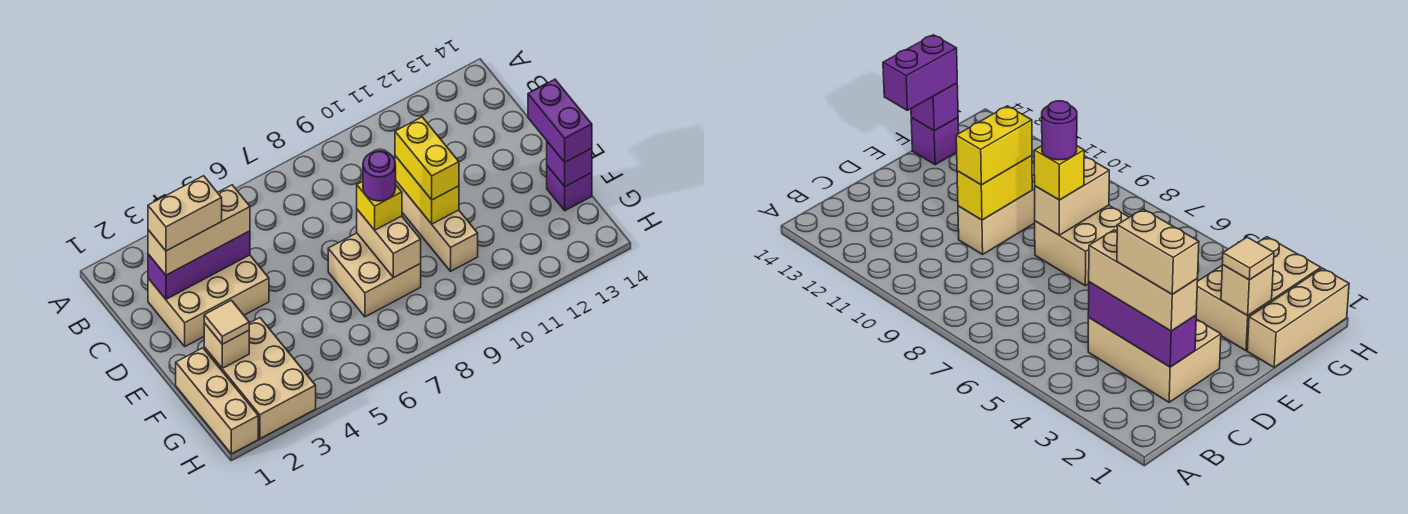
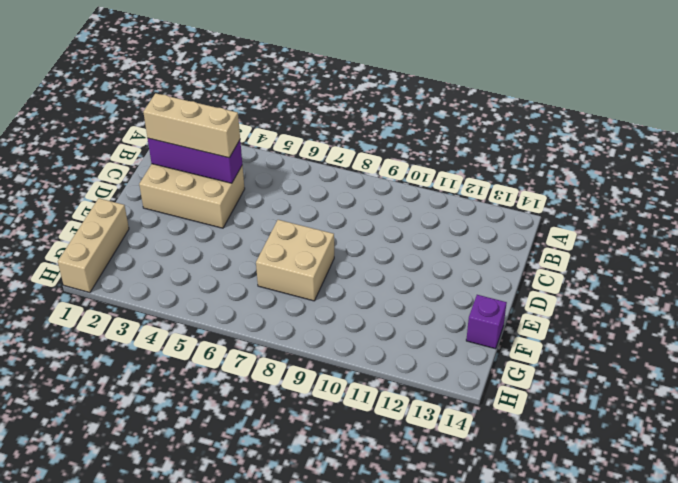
none -> tan 1x3 brick [396,181,478,271]
none -> tan 2x3 brick [204,318,316,439]
none -> yellow 1x2 brick [395,156,459,224]

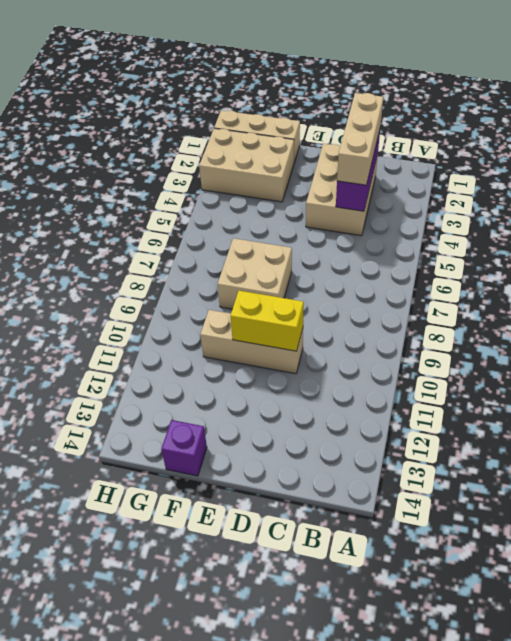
none -> tan 1x2 brick [357,209,421,277]
none -> tan 1x1 brick [204,323,249,369]
none -> purple 1x1 brick [547,142,592,186]

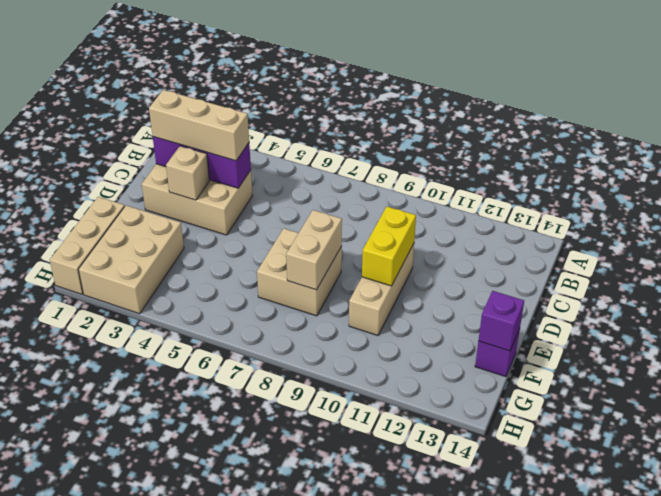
tan 1x1 brick [166,146,209,200] -> tan 1x1 brick moved to [204,323,249,369]
none -> yellow 1x2 brick [395,117,459,200]
none -> yellow 1x1 brick [357,181,402,230]
none -> purple 1x2 brick [528,79,592,162]

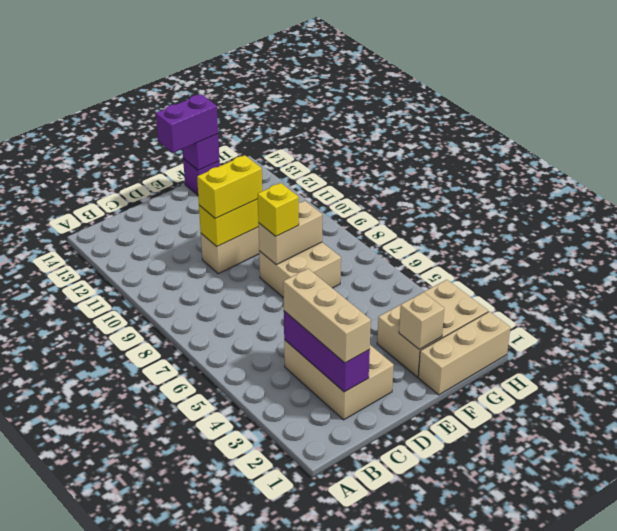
none -> tan 1x1 tile [204,300,249,344]
none -> tan 1x2 brick [148,176,222,251]
none -> purple 1x1 round brick [363,151,396,201]

